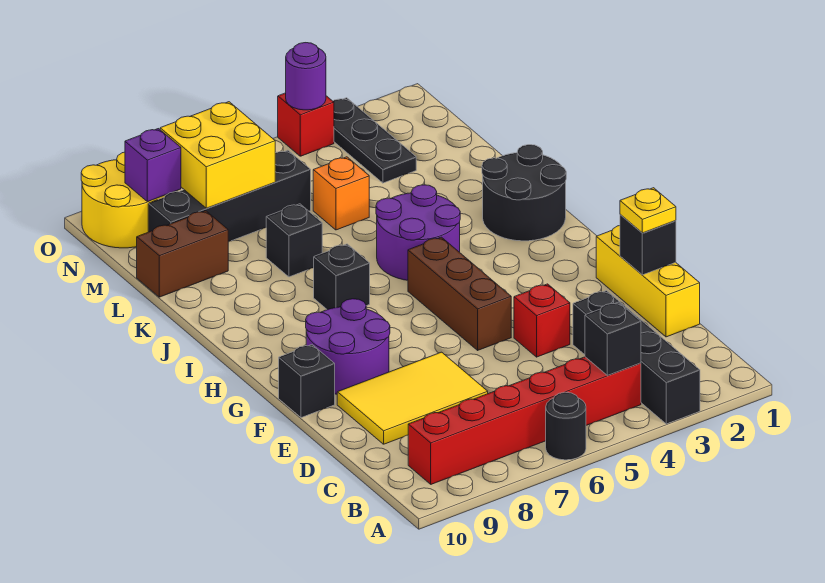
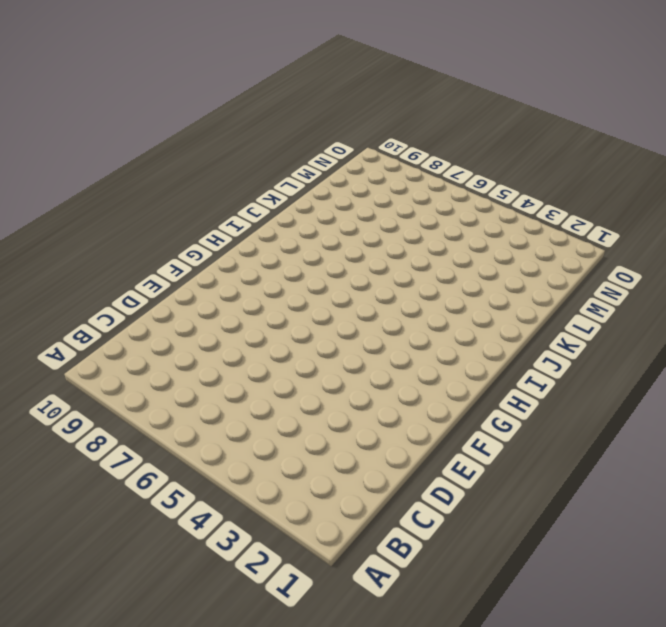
none -> black 1x4 brick [573,291,700,424]
none -> black 1x1 round brick [546,392,586,460]
none -> red 1x6 brick [408,357,641,484]

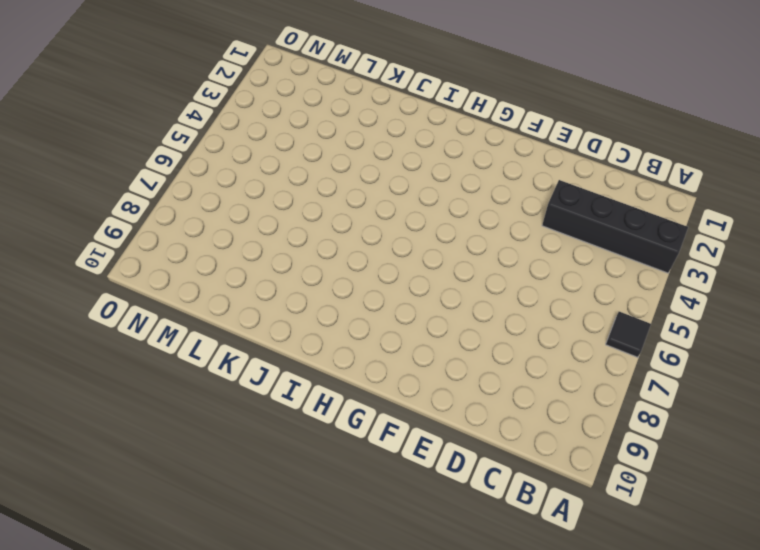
black 1x1 tile [606,312,651,357] -> black 1x1 round brick [546,392,586,460]
none -> red 1x6 brick [408,357,641,484]
none -> yellow 1x3 brick [596,226,700,337]
none -> yellow 2x3 tile [337,352,488,444]

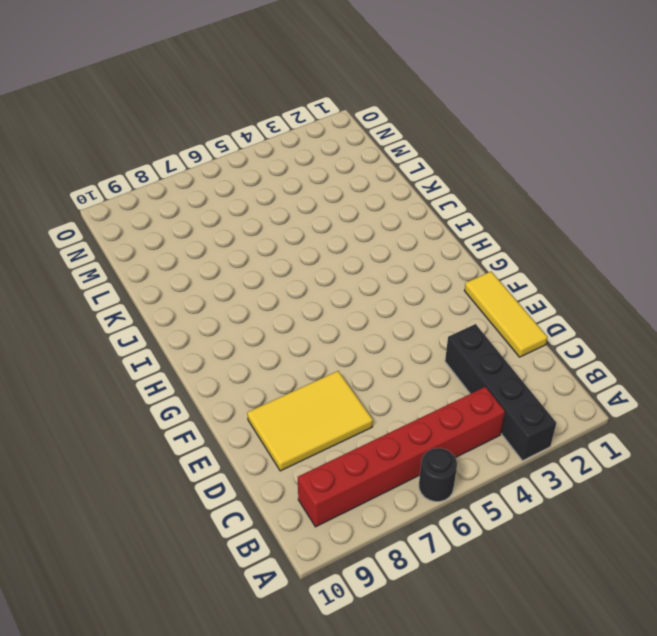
yellow 1x3 tile [464,271,548,357] -> yellow 1x3 brick [596,226,700,337]
none -> red 1x1 brick [514,284,570,357]
none -> brown 1x3 brick [408,237,511,350]
none -> purple 2x2 round brick [306,299,390,394]

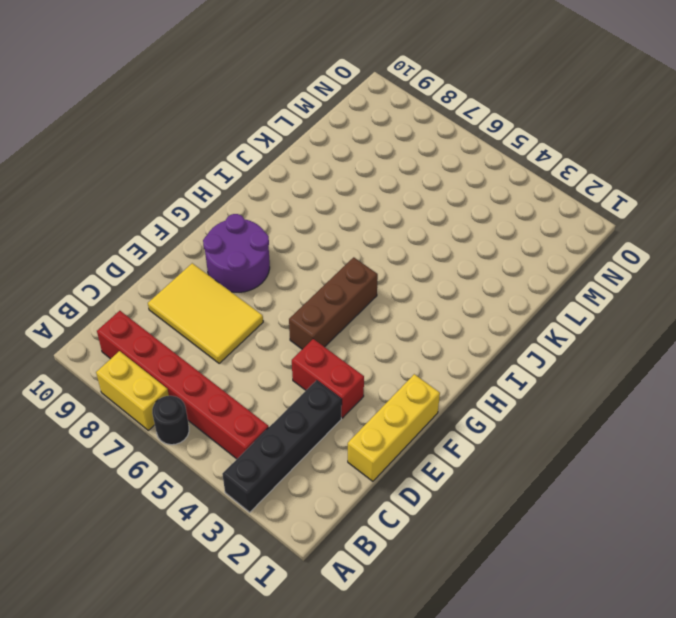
yellow 1x2 brick [96,351,169,430] -> none
red 1x2 brick [292,339,364,418] -> red 1x1 brick [514,284,570,357]
none -> black 1x1 brick [279,345,335,418]
none -> black 2x2 round brick [482,145,566,241]
none -> purple 2x2 round brick [376,185,460,280]

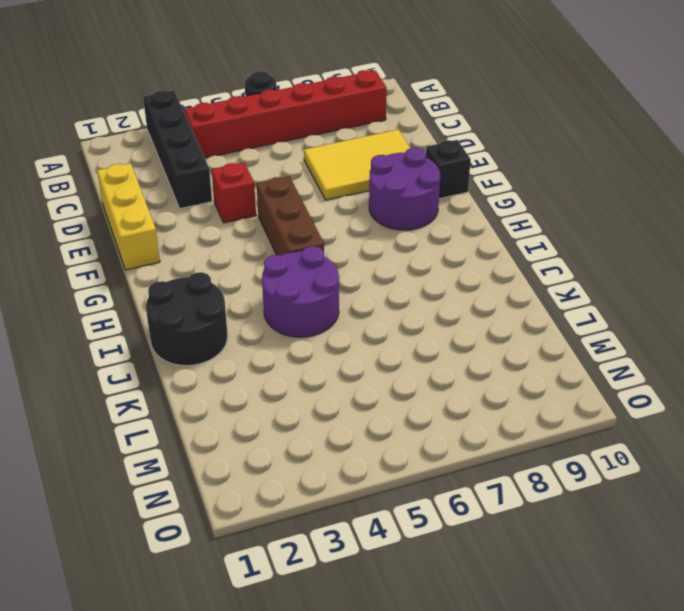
none -> black 1x1 brick [314,244,370,310]
none -> black 1x1 brick [266,204,322,277]
none -> orange 1x1 brick [313,157,369,230]

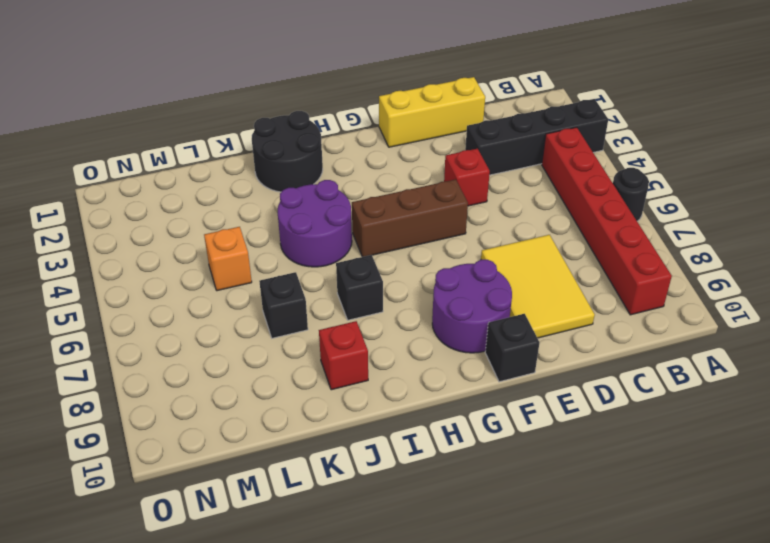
red 1x1 brick [319,321,368,390] -> red 1x1 brick moved to [278,93,334,156]
none -> brown 1x2 brick [137,211,228,297]
none -> black 1x3 plate [333,98,416,183]
none -> black 1x4 brick [148,150,311,241]

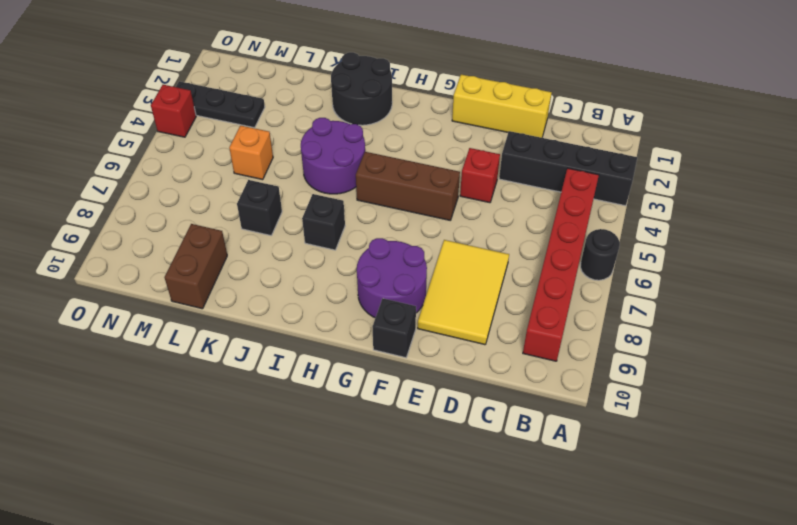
none -> black 1x4 brick [148,150,311,241]
none -> yellow 2x2 round brick [81,152,165,248]
none -> black 1x1 brick [585,302,641,375]

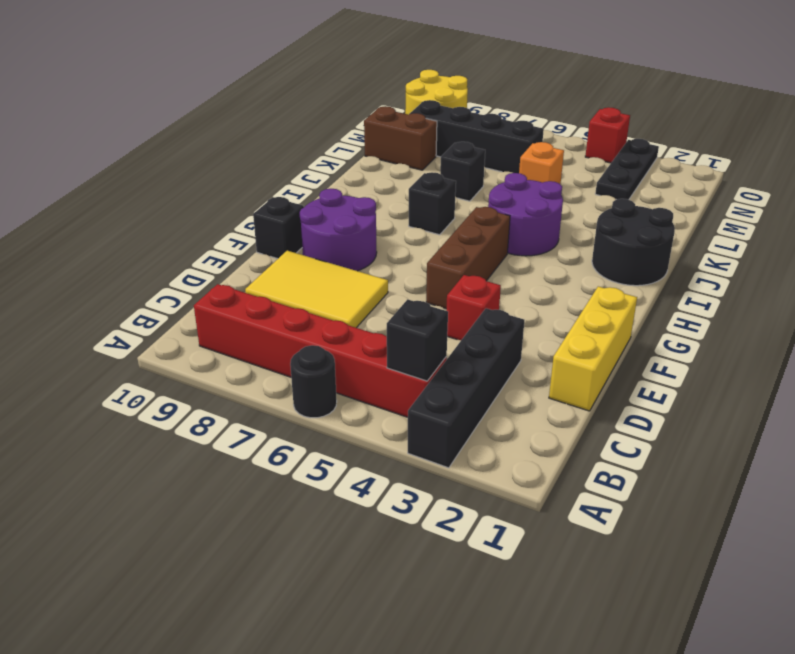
none -> black 1x1 brick [620,214,676,275]
none -> yellow 2x2 brick [160,102,275,208]
none -> purple 1x1 brick [125,129,181,202]

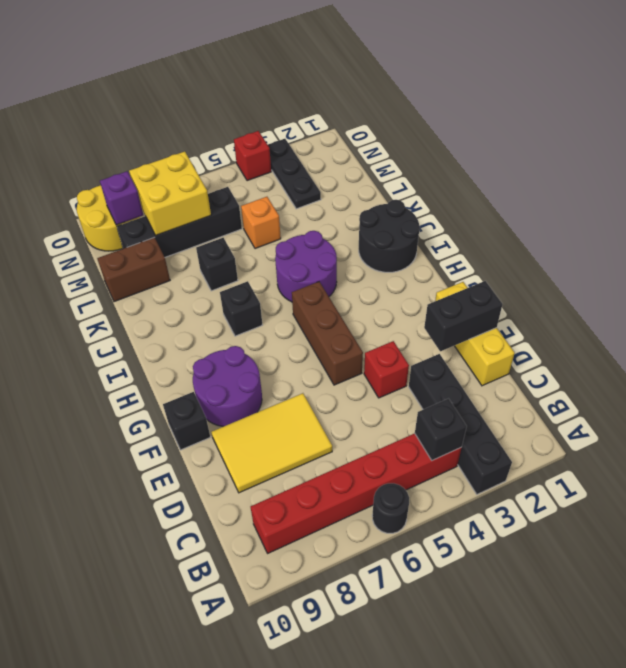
black 1x2 brick [424,281,503,351] -> black 1x1 brick [620,214,676,275]
none -> purple 1x1 round brick [286,43,326,110]
none -> yellow 1x1 plate [620,188,676,233]

